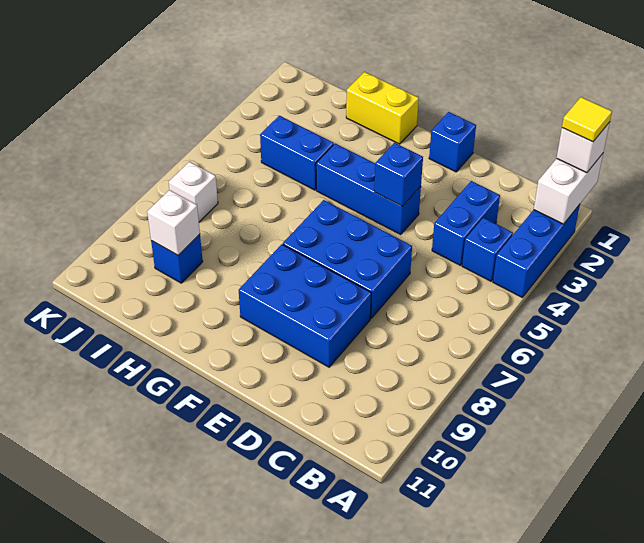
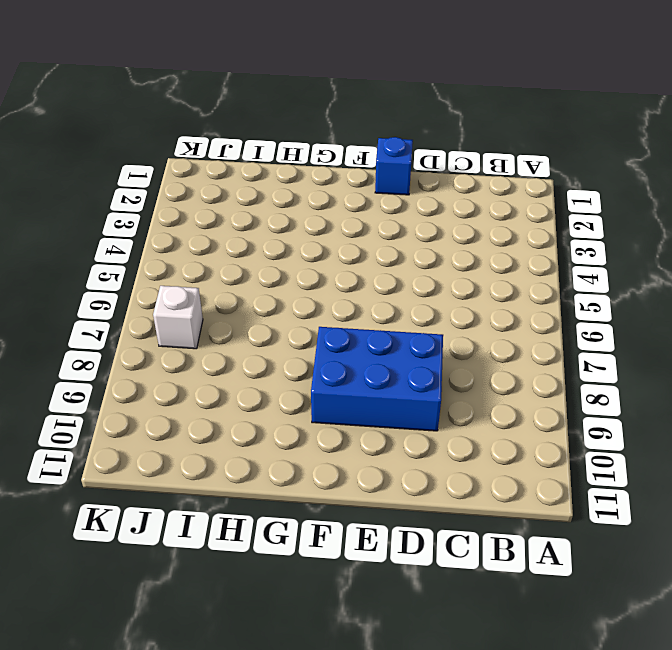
none -> blue 1x3 brick [493,204,580,298]
none -> blue 1x1 brick [462,218,513,281]
none -> blue 1x2 brick [432,181,500,266]

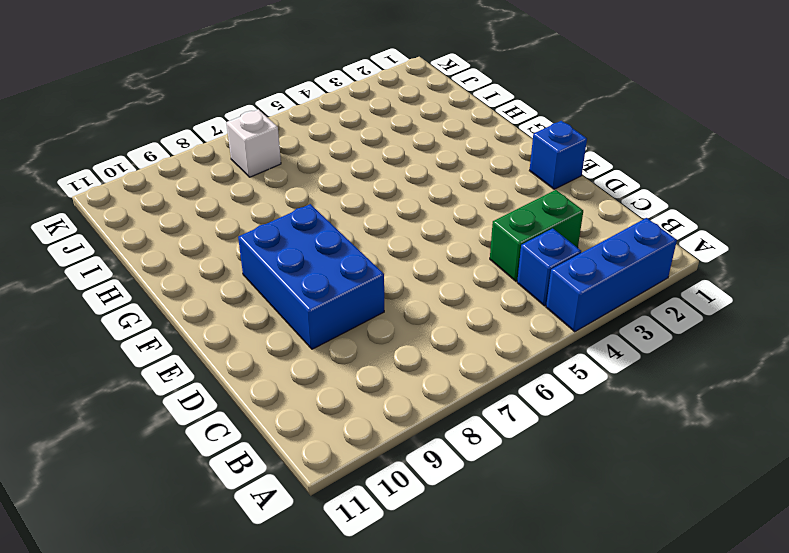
green 1x2 brick [490,190,583,281] -> blue 1x2 brick [432,181,500,266]
none -> blue 2x3 brick [283,200,412,318]
none -> blue 1x3 brick [316,144,421,235]
none -> yellow 1x2 brick [346,72,419,144]

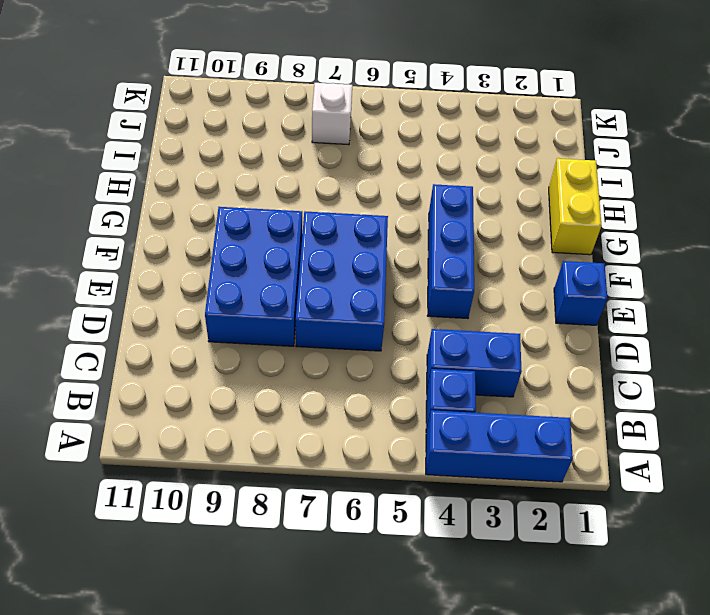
none -> blue 1x2 brick [260,116,334,190]
none -> blue 1x1 brick [151,234,203,283]
none -> white 1x2 brick [534,154,603,224]

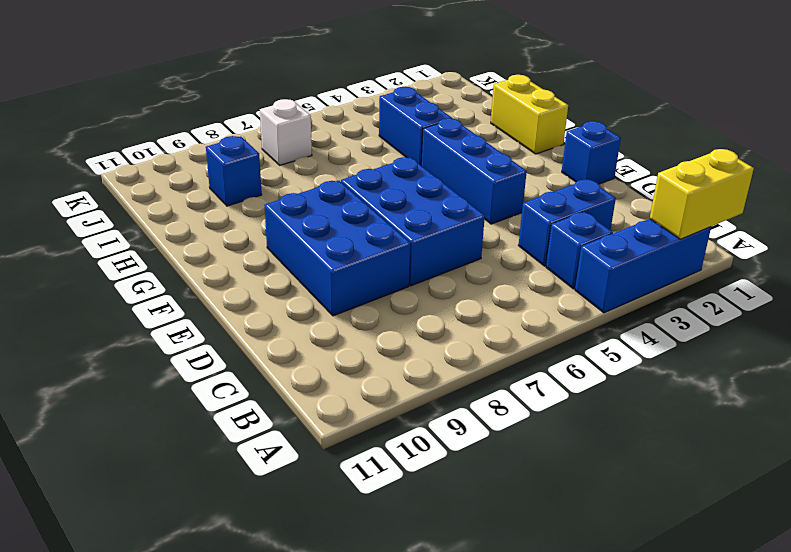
yellow 1x2 brick [650,149,754,239] -> white 1x2 brick [534,154,603,224]
none -> blue 1x1 brick [374,143,423,207]
none -> white 1x1 brick [147,190,200,255]
none -> white 1x1 brick [557,122,610,173]

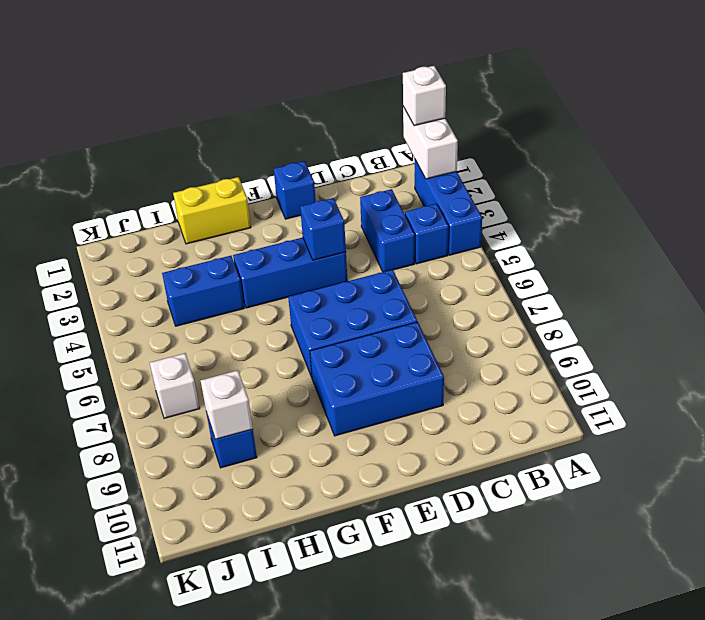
none -> yellow 1x1 tile [562,97,612,142]

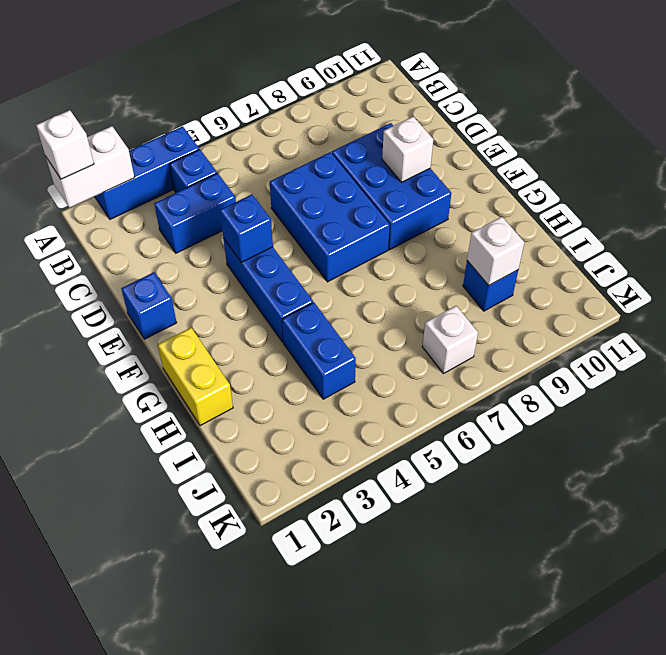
white 1x1 brick [382,117,433,182] -> none
none -> yellow 1x1 tile [562,97,612,142]

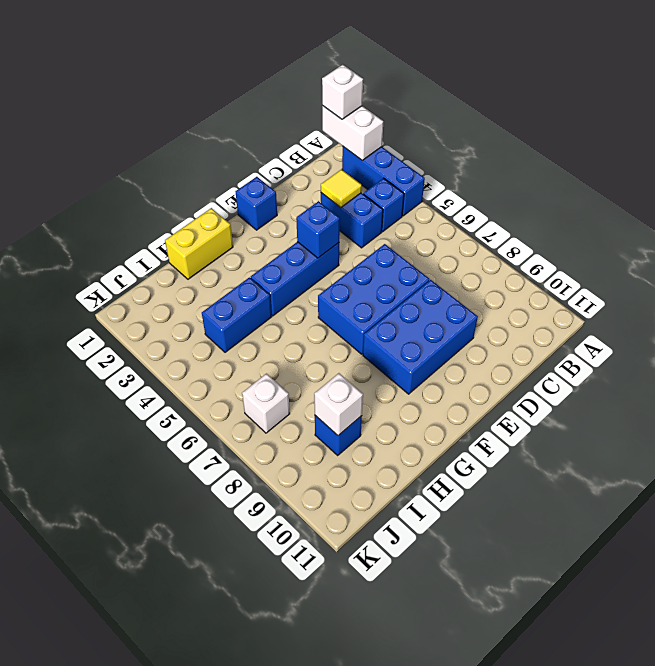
yellow 1x1 tile [321,169,362,208] -> yellow 1x1 tile moved to [562,97,612,142]

